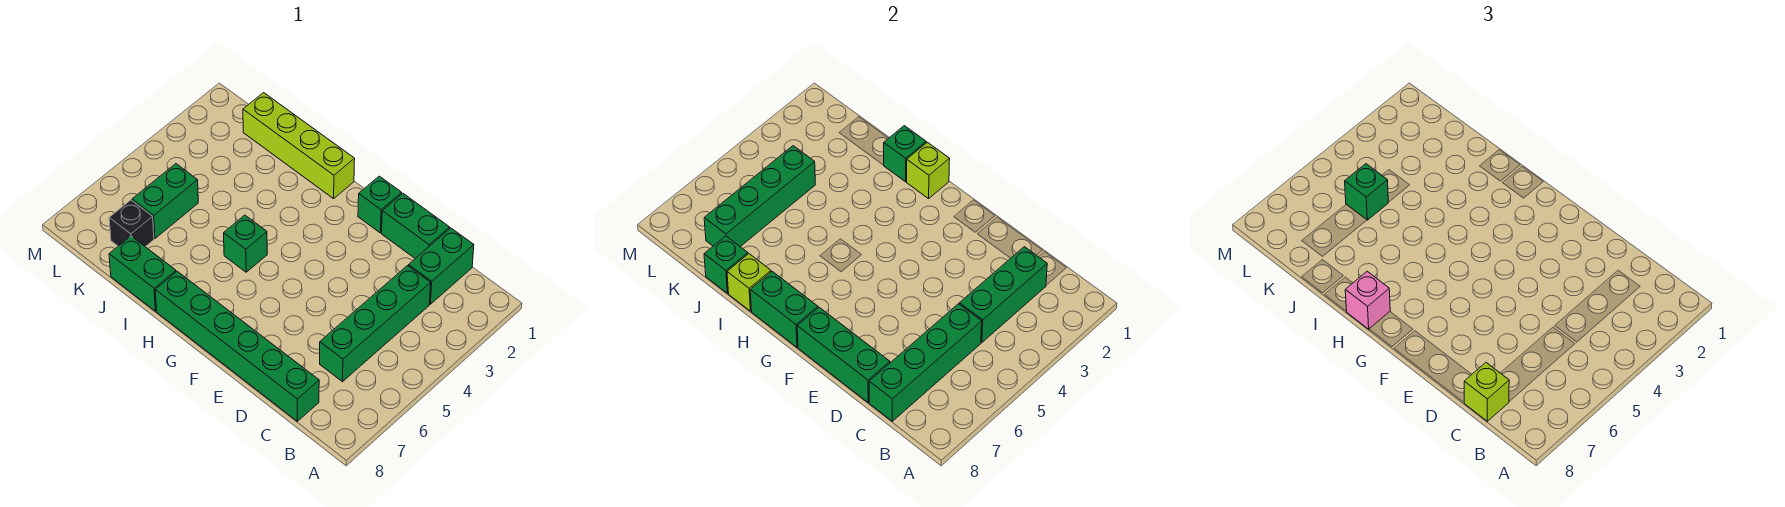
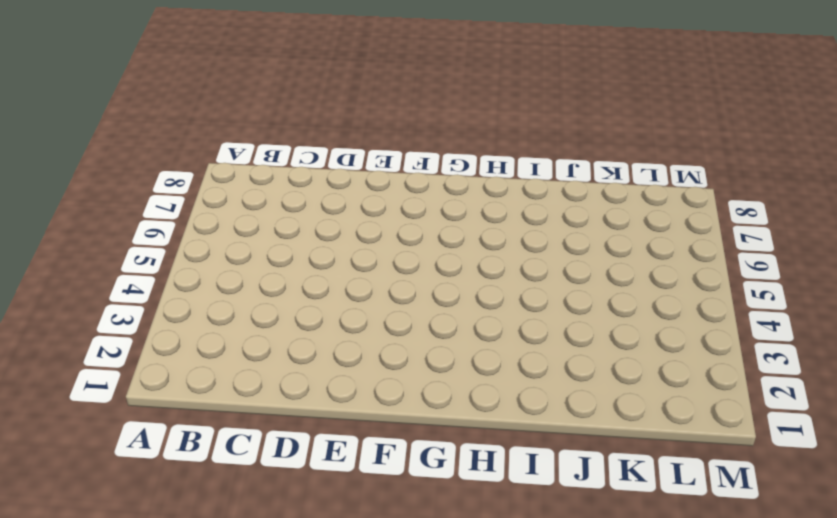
none -> green 1x2 brick [409,228,474,304]
none -> green 1x4 brick [320,266,431,382]
none -> green 1x6 brick [155,271,319,421]

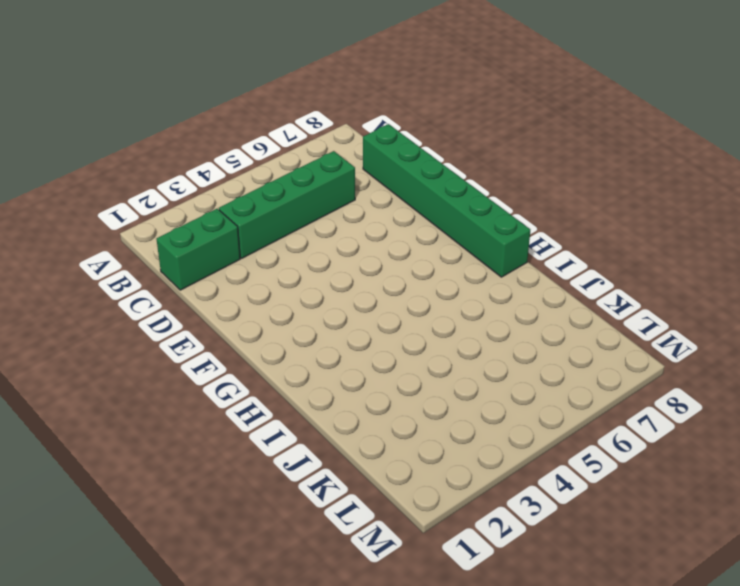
none -> green 1x2 brick [382,193,450,258]
none -> green 1x1 brick [358,176,402,233]
none -> lime 1x4 brick [243,93,355,199]

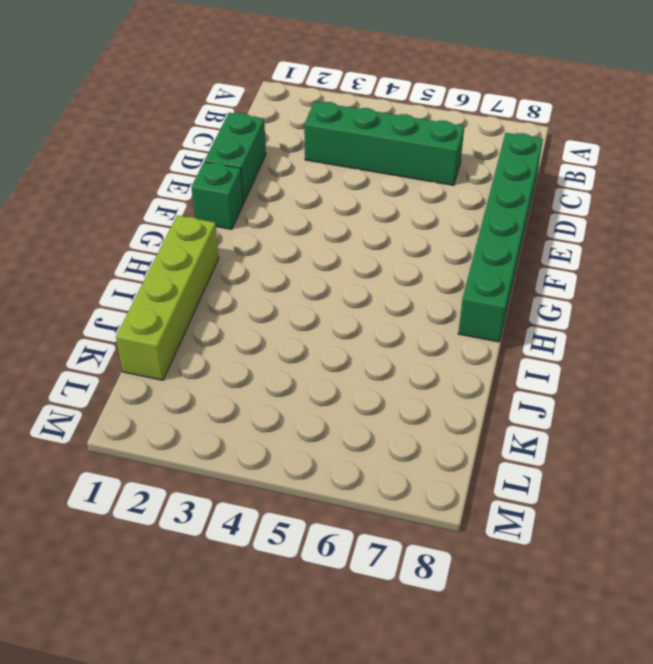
none -> green 1x2 brick [409,228,474,304]
none -> green 1x1 brick [224,215,267,272]
none -> green 1x2 brick [109,236,176,311]

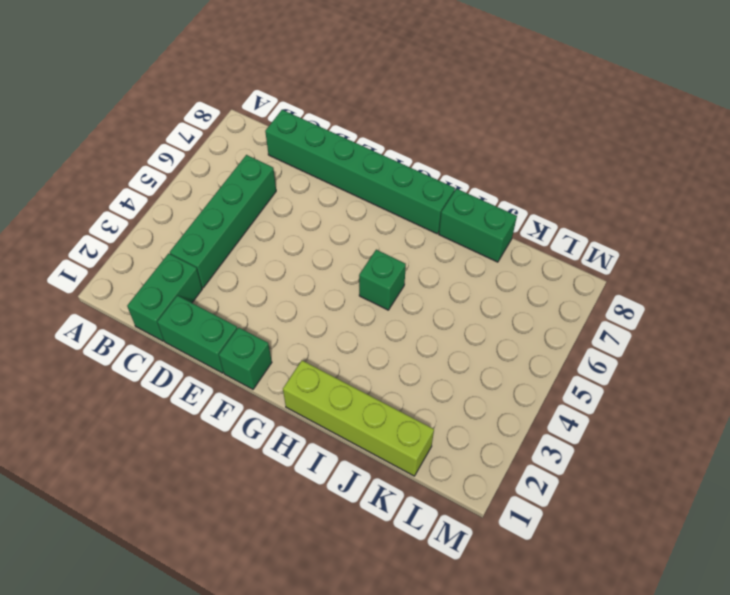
none -> green 1x2 brick [132,164,198,238]
none -> black 1x1 brick [109,200,154,247]
none -> green 1x3 brick [960,247,1047,343]

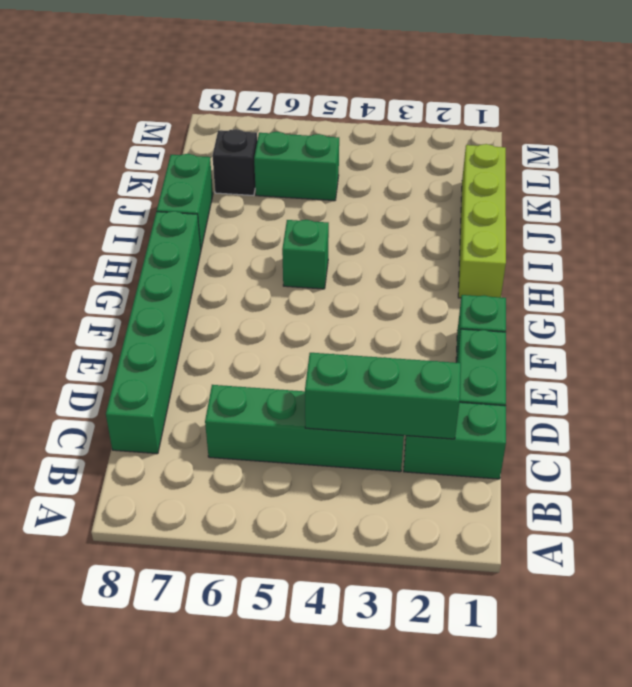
none -> green 1x4 brick [869,304,982,421]
none -> green 1x3 brick [797,307,890,403]
none -> green 1x2 brick [750,271,818,347]

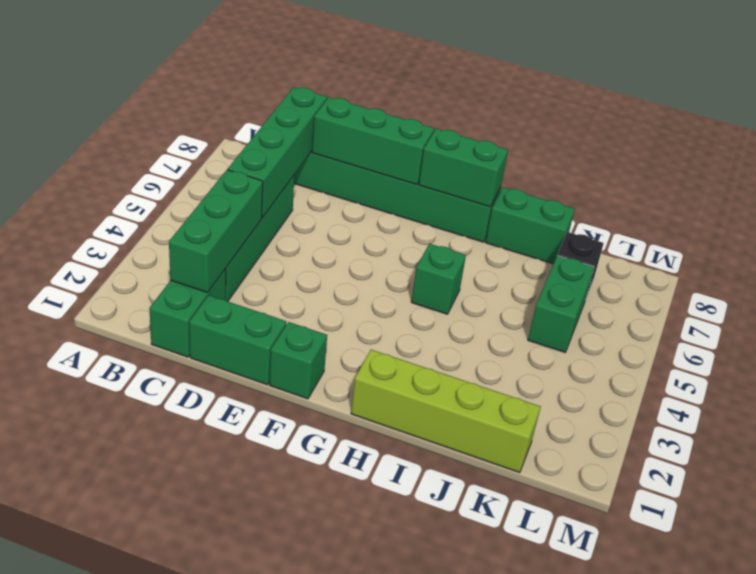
none -> lime 1x1 brick [907,142,950,199]
none -> green 1x1 brick [884,126,926,182]
none -> lime 1x1 brick [727,254,771,311]

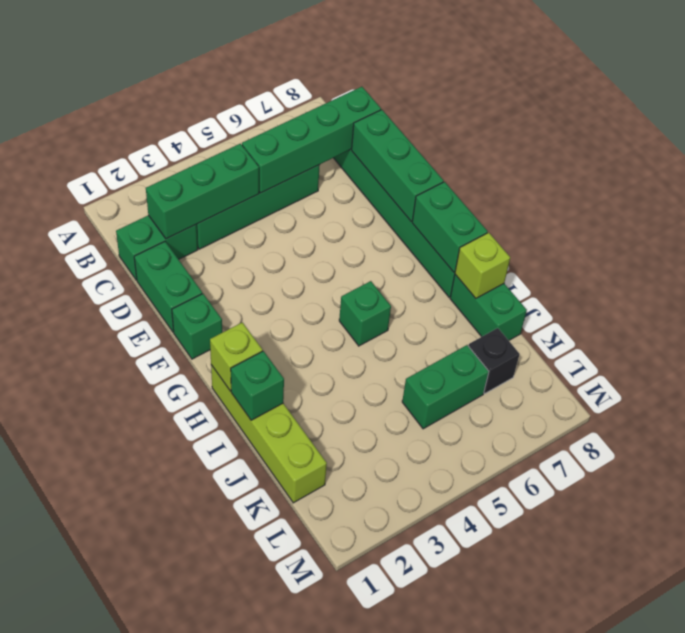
none -> green 1x1 brick [704,236,748,293]
none -> green 1x4 brick [704,146,815,247]
none -> lime 1x1 brick [1464,363,1509,421]

